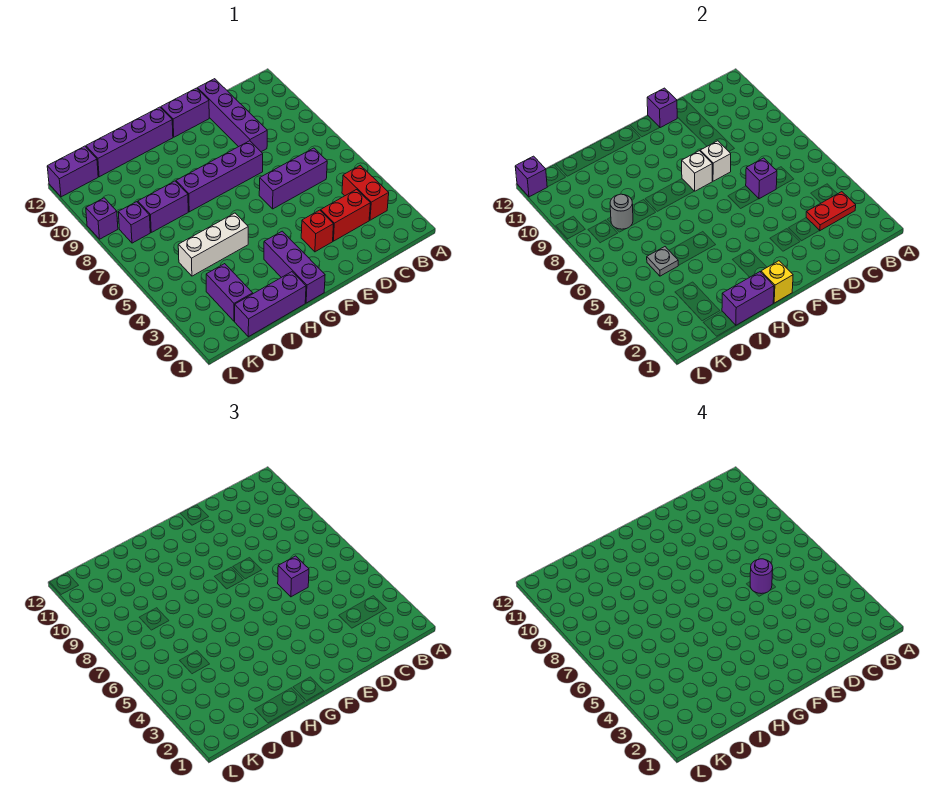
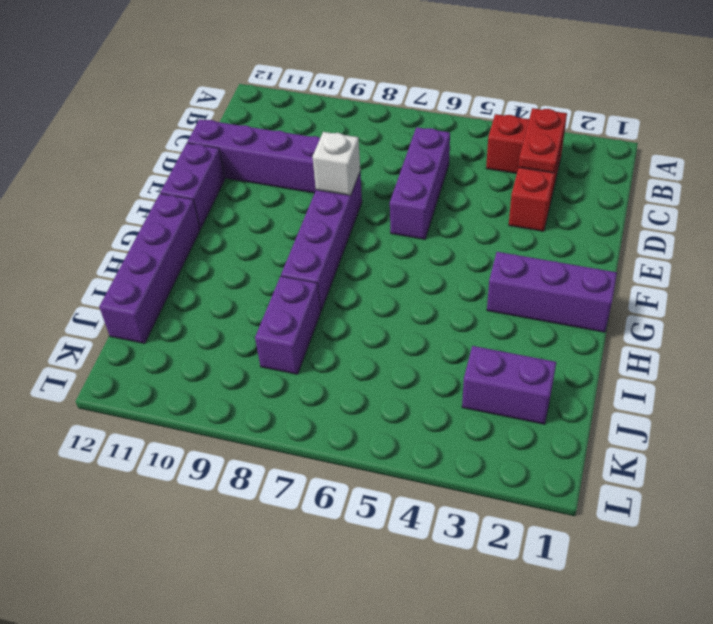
none -> red 1x1 brick [301,210,333,252]
none -> purple 1x3 brick [235,272,306,337]
none -> white 1x3 brick [178,213,248,276]

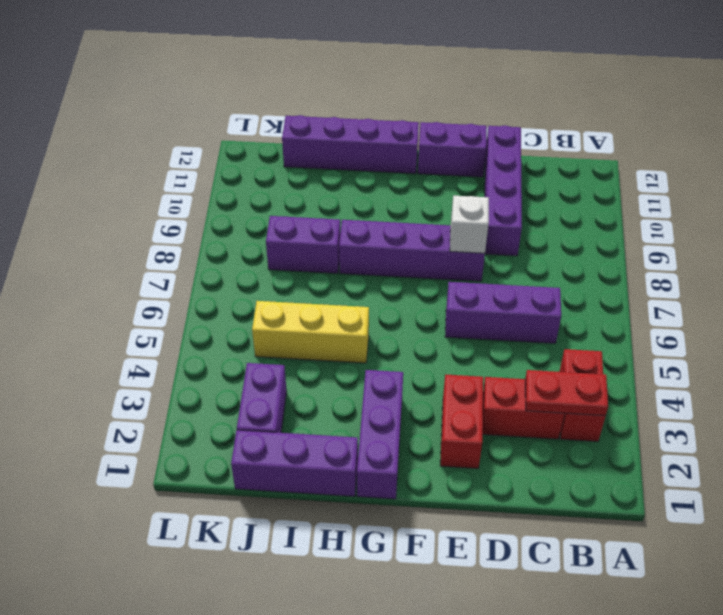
red 1x2 brick [440,374,483,469] -> red 1x1 brick [301,210,333,252]
yellow 1x3 brick [252,301,369,363] -> white 1x3 brick [178,213,248,276]
none -> purple 1x1 brick [118,202,150,243]
none -> purple 1x2 brick [47,146,98,197]
none -> purple 1x1 brick [86,198,118,239]

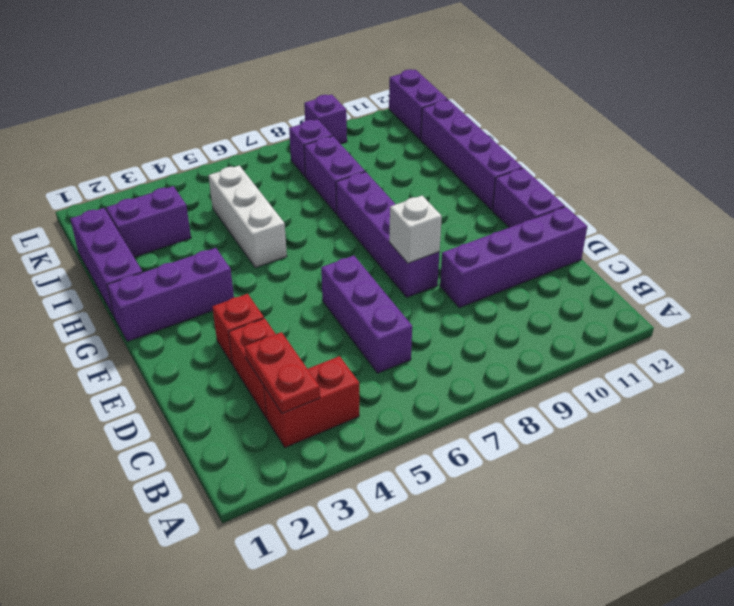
none -> purple 1x1 brick [746,158,777,199]
none -> purple 1x1 brick [647,88,677,128]
none -> white 1x1 brick [682,151,712,191]

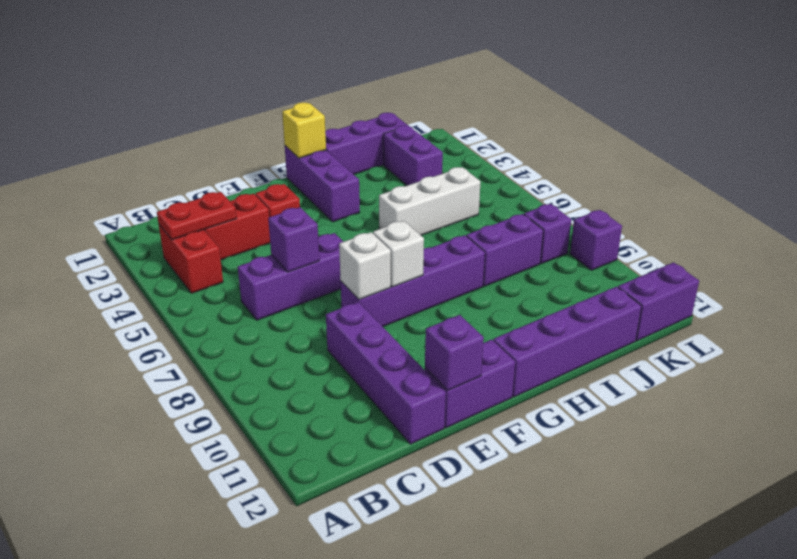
none -> purple 1x2 brick [722,272,774,325]
none -> grey 1x1 plate [647,247,678,276]
none -> grey 1x1 round brick [610,194,633,229]

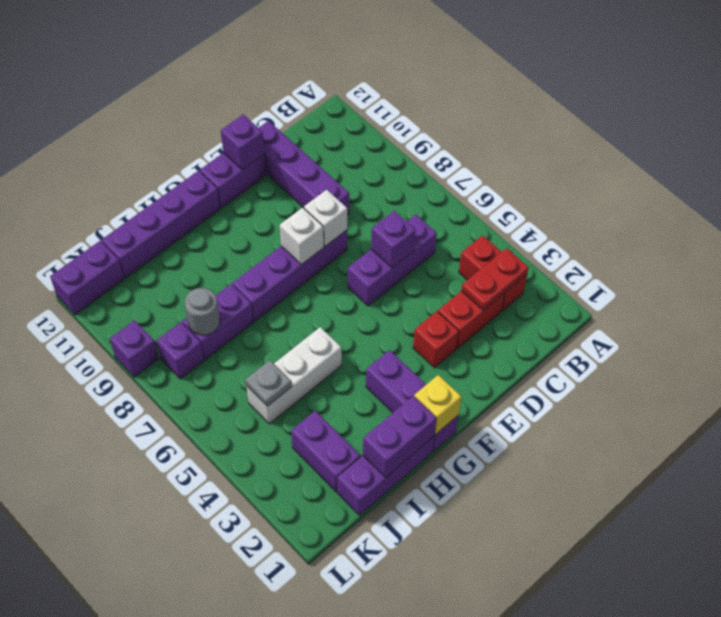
none -> purple 1x1 brick [515,156,547,197]
none -> purple 1x1 brick [278,556,309,597]
none -> purple 1x1 round brick [750,559,773,594]

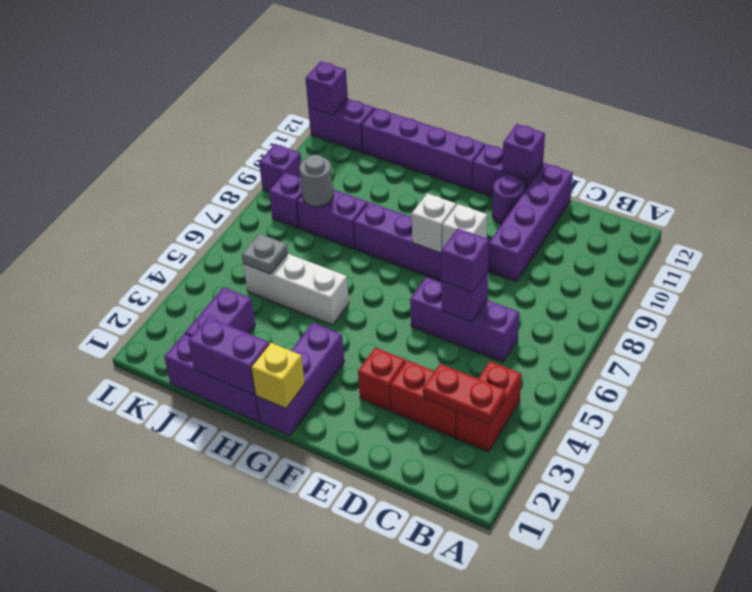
purple 1x1 round brick [492,175,524,224] -> purple 1x1 round brick moved to [750,559,773,594]

